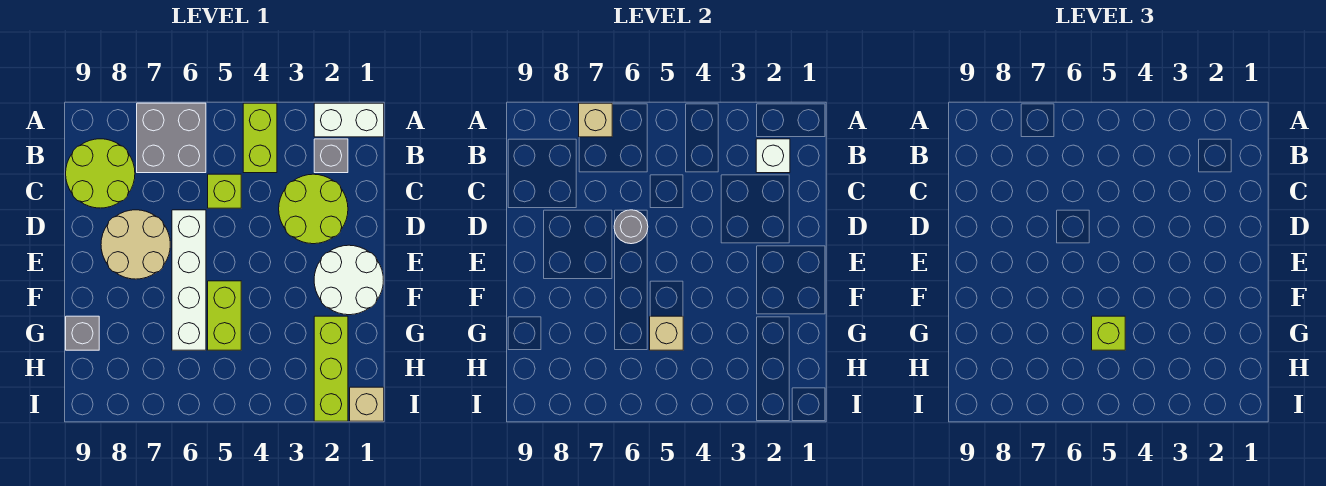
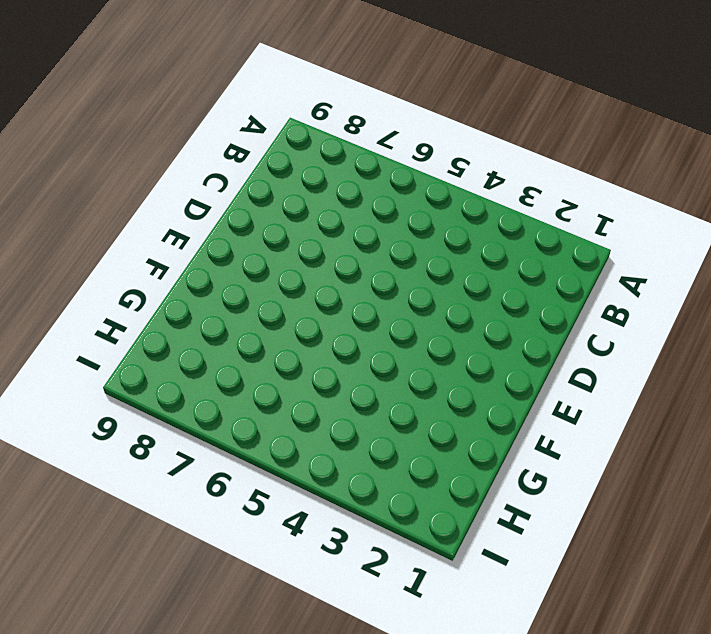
none -> white 1x2 brick [314,103,384,137]
none -> lime 1x2 brick [243,103,277,173]
none -> grey 2x2 brick [137,103,206,173]

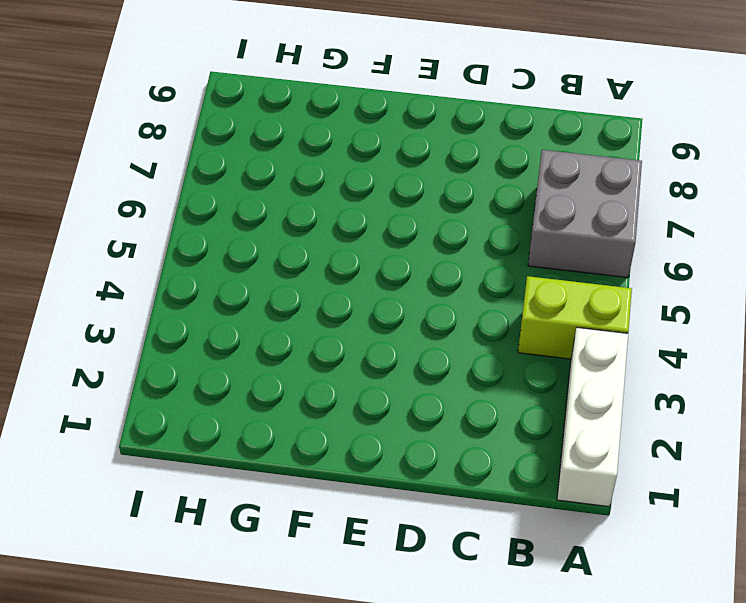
white 1x3 brick [557,328,628,507] -> white 1x2 brick [314,103,384,137]
none -> grey 1x1 brick [314,139,348,173]
none -> lime 2x2 round brick [66,139,135,208]
none -> lime 2x2 round brick [279,174,348,244]

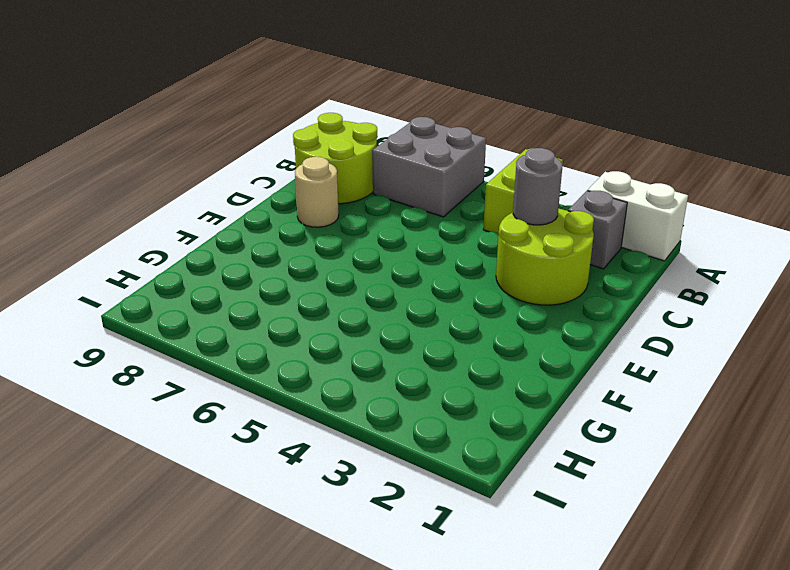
grey 1x1 round brick [513,148,562,225] -> grey 1x1 round brick moved to [614,210,648,244]
tan 1x1 round brick [295,157,339,227] -> tan 2x2 round brick [101,210,170,279]
none -> lime 1x1 brick [208,174,241,208]
none -> white 1x4 brick [172,210,206,350]
none -> white 2x2 round brick [314,245,383,315]

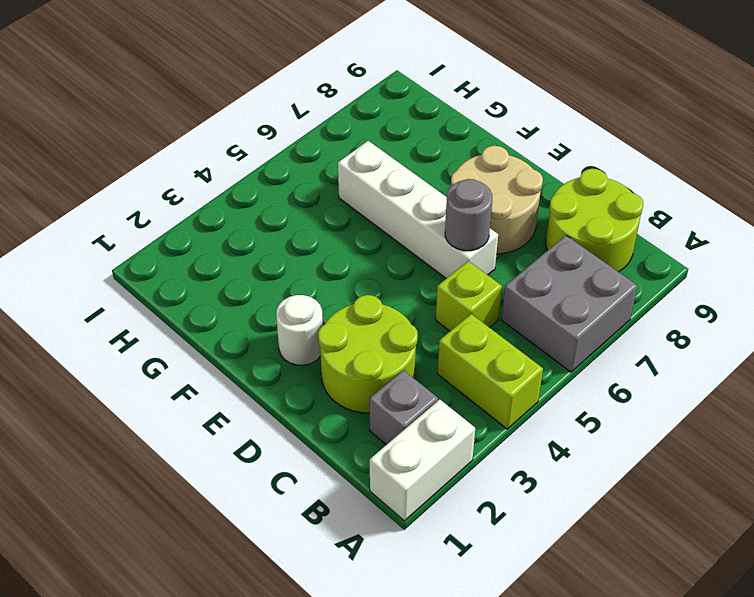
white 1x1 round brick [276,295,323,365] -> white 2x2 round brick [314,245,383,315]
none -> lime 1x2 brick [208,281,241,350]
none -> lime 1x3 brick [314,316,348,421]
none -> grey 1x1 brick [66,316,99,350]

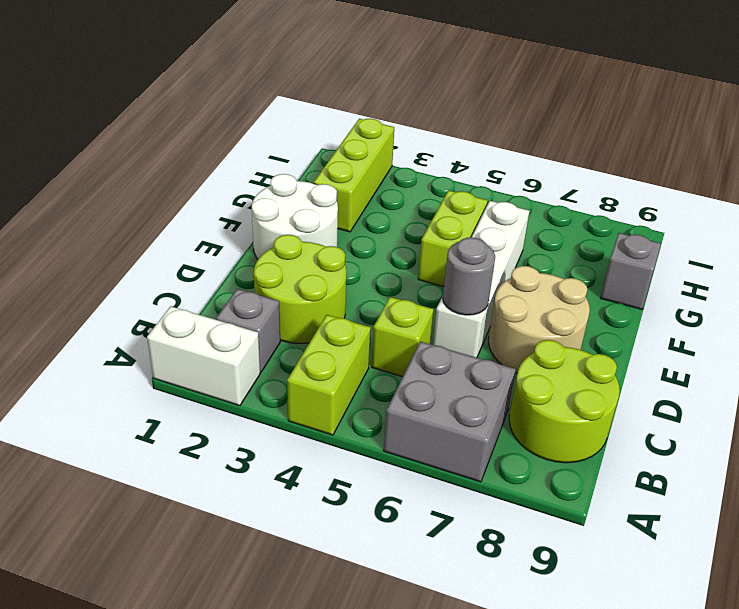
none -> tan 1x1 brick [350,387,384,421]
none -> tan 1x1 brick [579,103,612,137]
none -> white 1x1 brick [756,139,790,173]

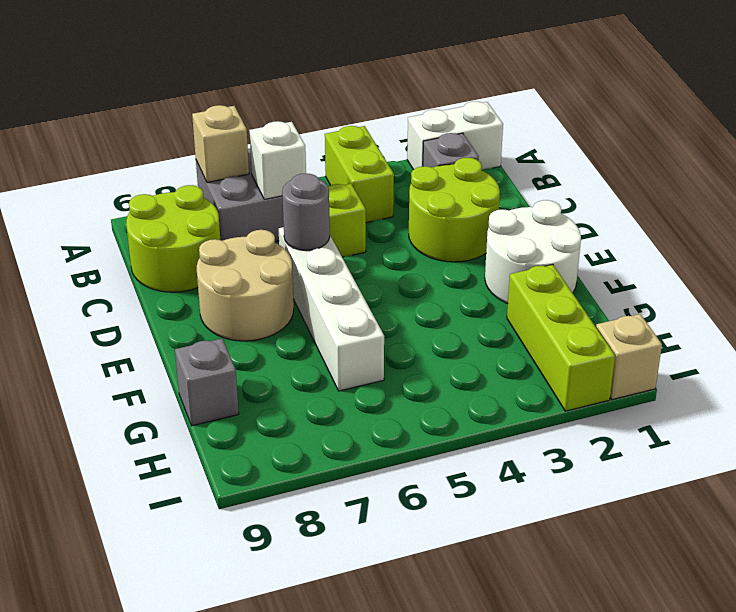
white 1x1 brick [249,121,306,199] -> white 1x1 brick moved to [756,139,790,173]
none -> lime 1x2 brick [208,281,241,350]
none -> tan 1x1 brick [650,316,683,350]
none -> lime 1x1 brick [1092,316,1125,350]

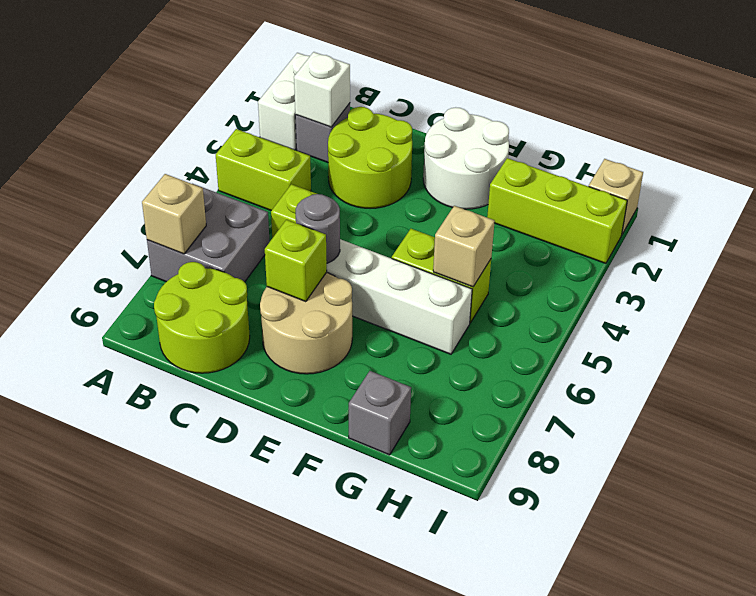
lime 1x1 brick [265,220,327,302] -> lime 1x1 brick moved to [1092,316,1125,350]

